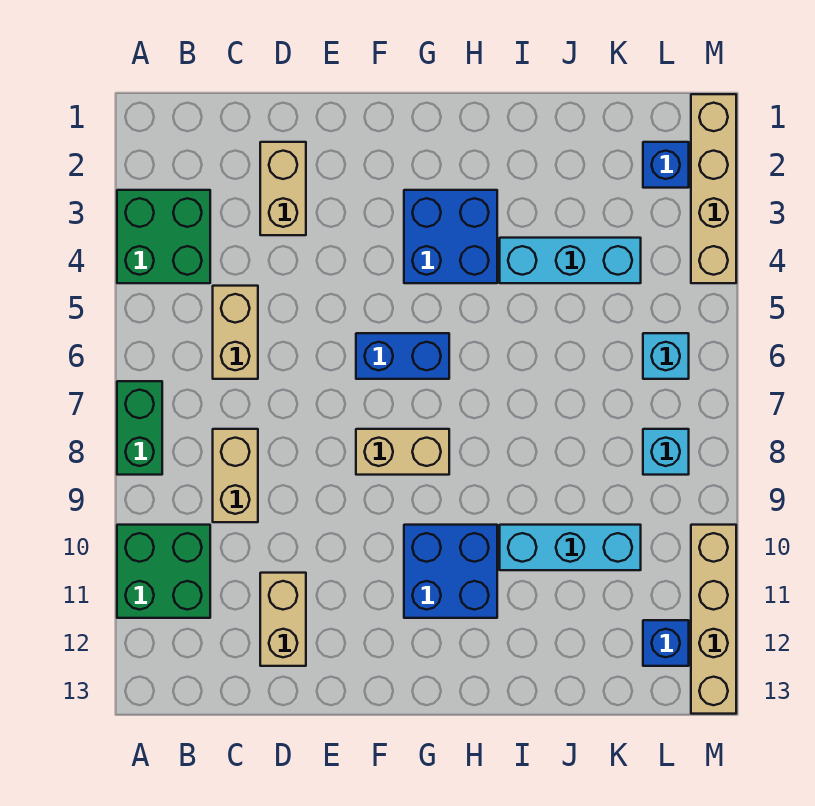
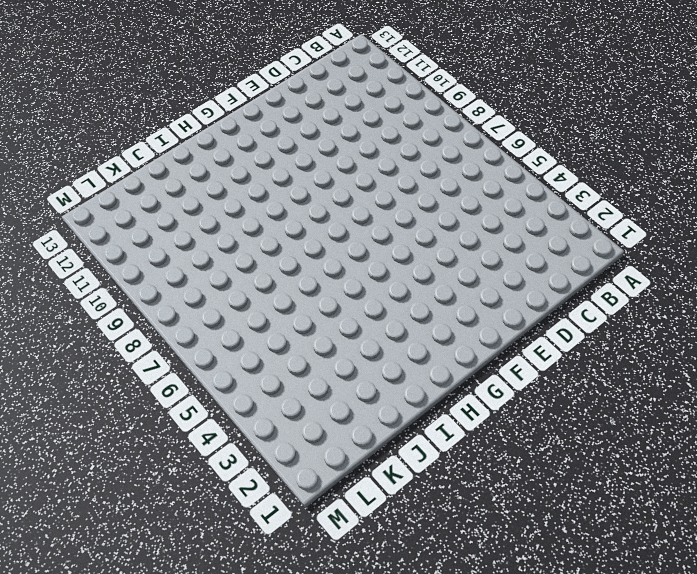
none -> green 2x2 brick [117,190,210,283]
none -> green 1x2 brick [117,381,162,475]
none -> green 2x2 brick [117,525,210,618]

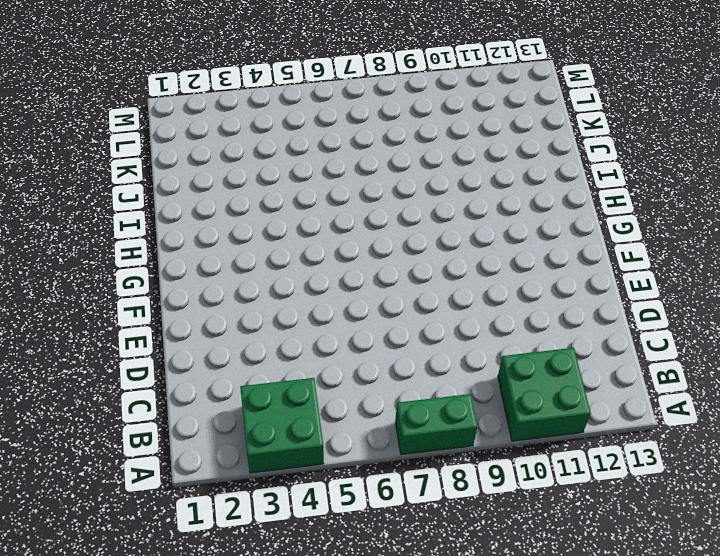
none -> tan 1x2 brick [213,286,258,379]
none -> tan 1x2 brick [213,429,258,522]
none -> tan 1x2 brick [260,142,306,235]

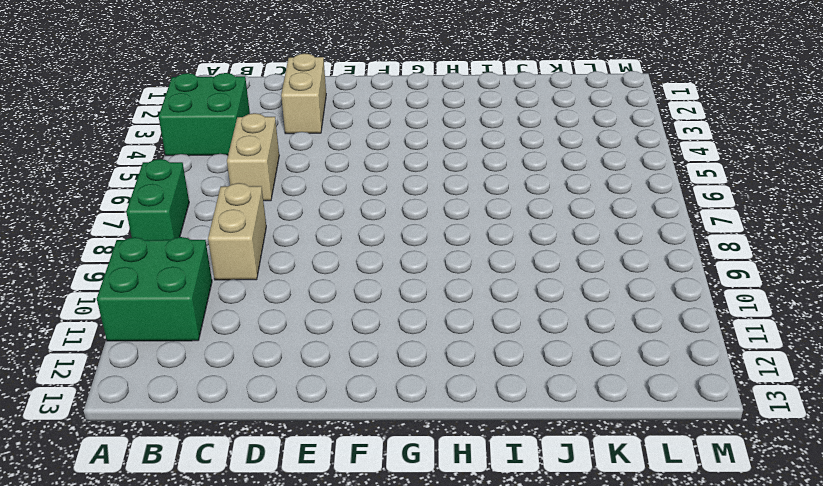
none -> tan 1x2 brick [260,573,306,666]
none -> blue 1x2 brick [356,333,449,379]
none -> tan 1x2 brick [356,429,449,475]

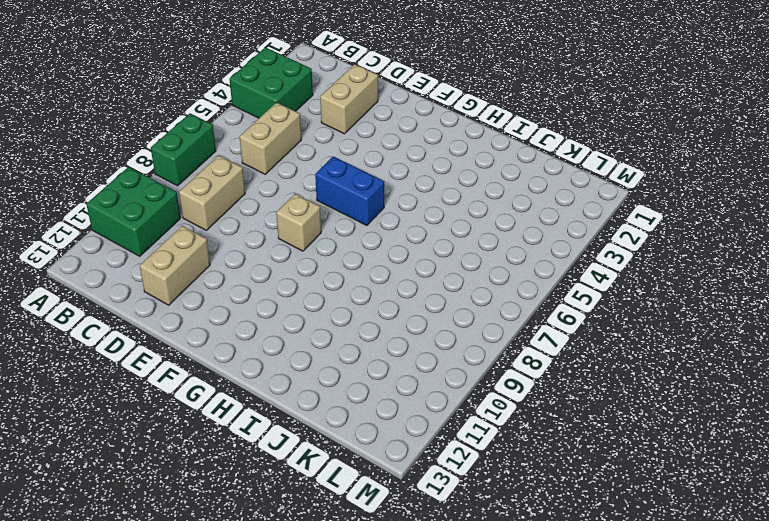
tan 1x1 brick [276,194,321,251] -> tan 1x2 brick [356,429,449,475]
none -> blue 2x2 brick [404,190,497,283]
none -> blue 2x2 brick [404,525,497,618]
none -> cyan 1x3 brick [500,238,641,283]

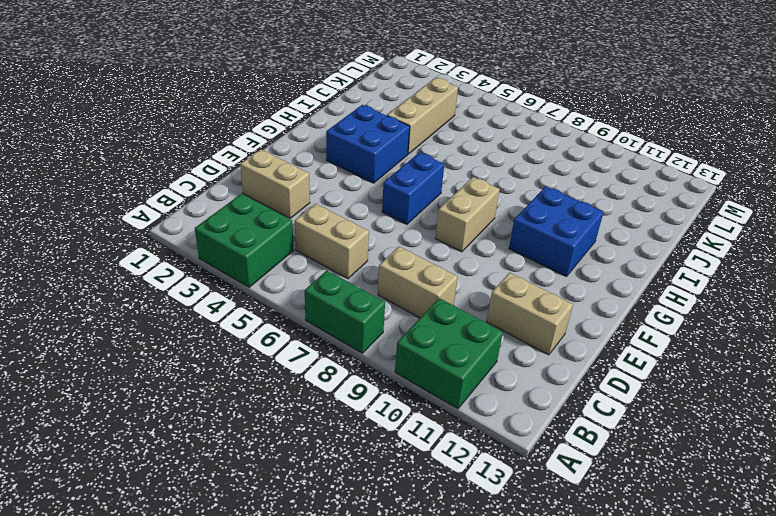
tan 1x3 brick [387,78,458,154] -> cyan 1x3 brick [500,238,641,283]
none -> cyan 1x3 brick [500,525,641,570]
none -> blue 1x1 brick [643,142,689,188]
none -> cyan 1x1 brick [643,333,689,379]

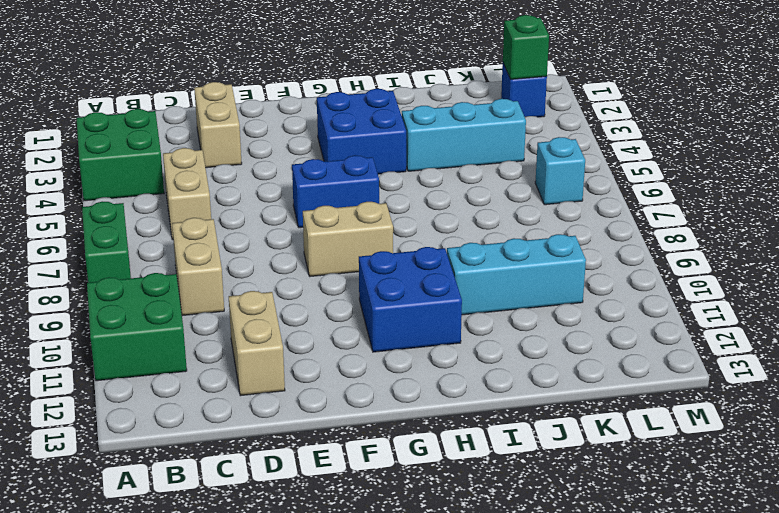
green 1x1 brick [503,15,549,79] -> none
none -> cyan 1x1 brick [643,429,689,475]
none -> blue 1x1 brick [643,620,689,666]
none -> tan 1x4 brick [691,94,736,283]

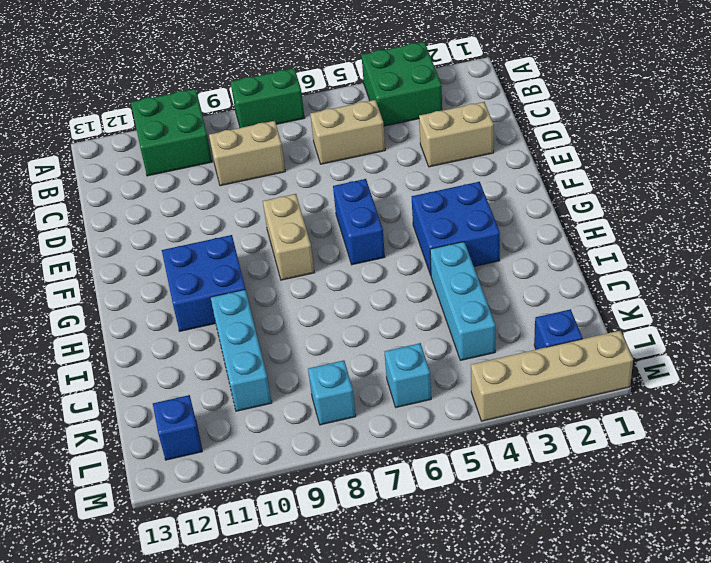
none -> tan 1x2 brick [260,573,306,666]
none -> tan 1x4 brick [691,525,736,714]

